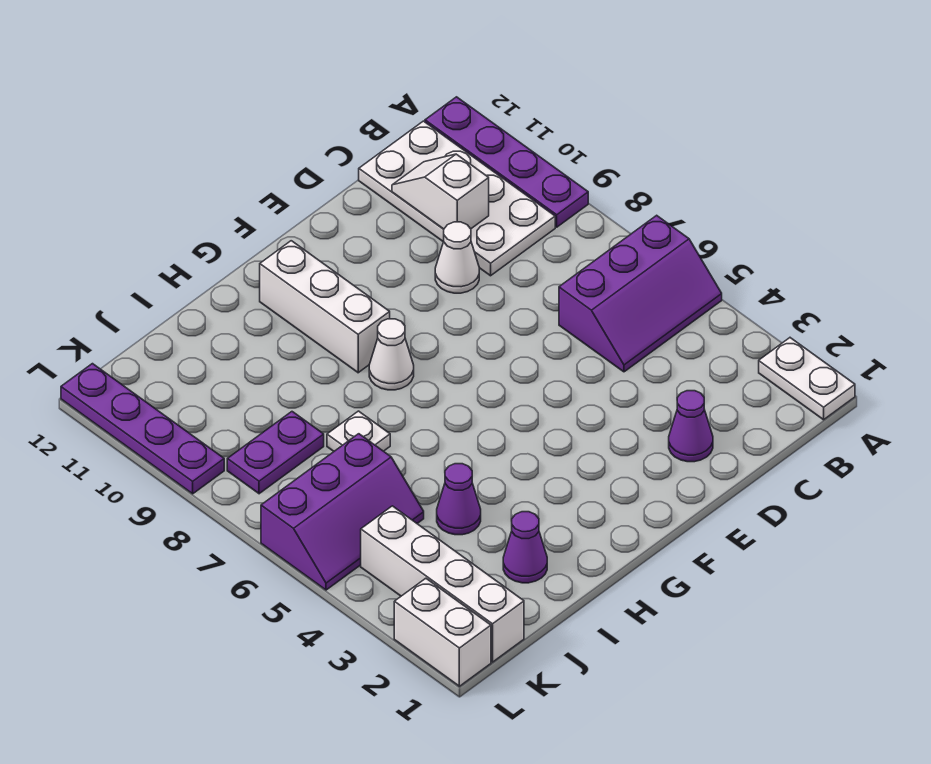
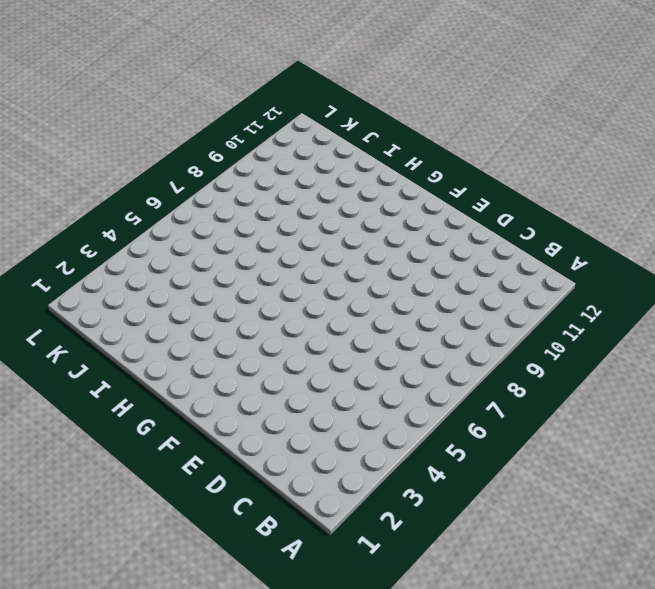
none -> white 1x2 plate [759,338,855,420]
none -> purple 2x3 slope [559,215,722,372]
none -> purple 1x4 plate [425,97,588,227]

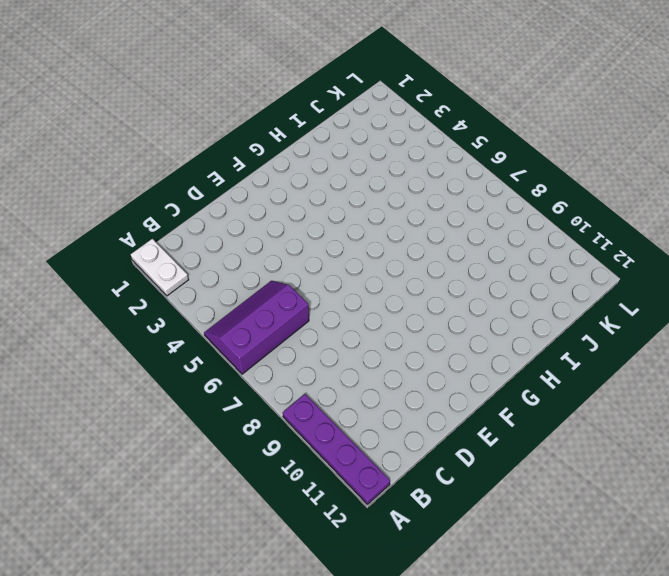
none -> white 2x4 plate [359,121,555,276]
none -> purple 1x1 cone [669,391,713,462]
none -> white 1x1 cone [435,222,479,293]

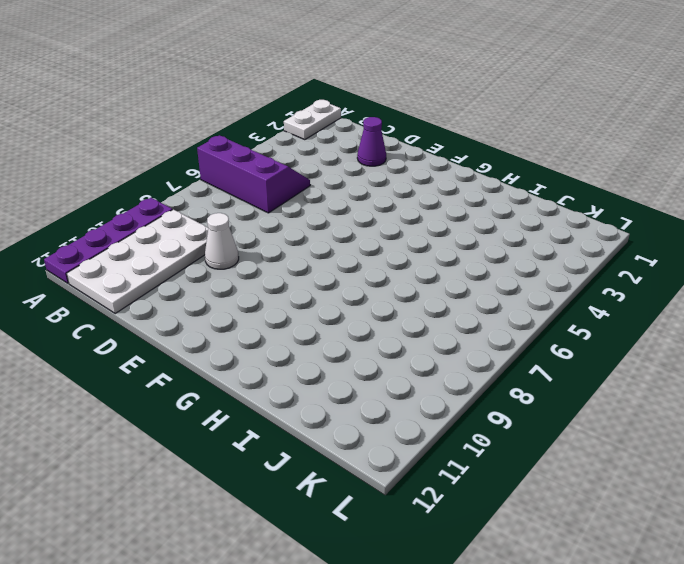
none -> white 1x1 cone [369,319,414,390]
none -> white 1x3 brick [260,241,390,373]
none -> purple 1x1 cone [503,512,547,583]

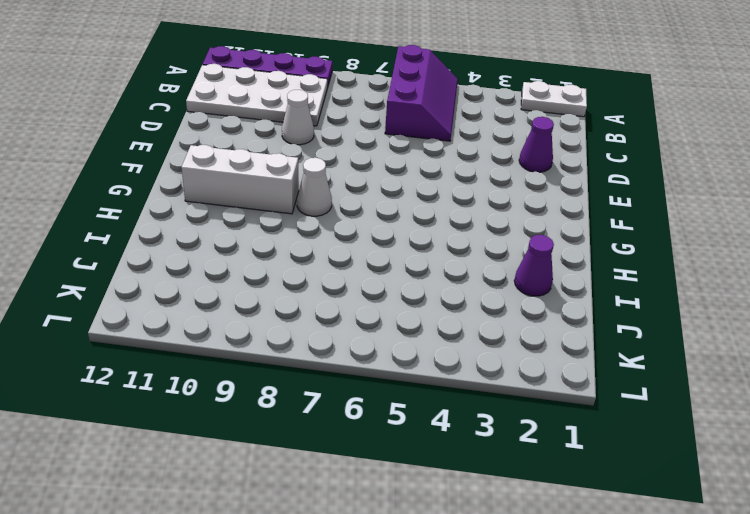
none -> purple 1x1 cone [437,464,481,535]
none -> white 1x1 plate [327,411,390,451]
none -> purple 2x3 slope [261,434,424,590]

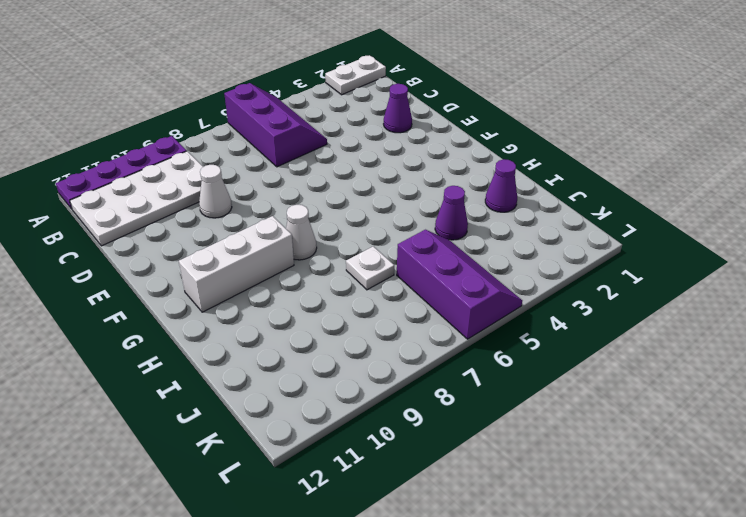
none -> purple 1x2 plate [227,412,324,494]
none -> white 1x4 brick [361,506,524,662]
none -> white 1x2 brick [394,578,491,686]

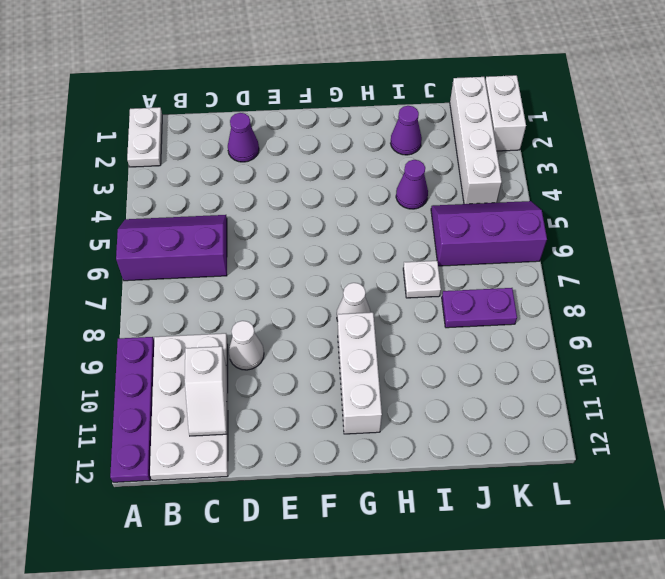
none -> purple 1x4 plate [61,364,224,494]

